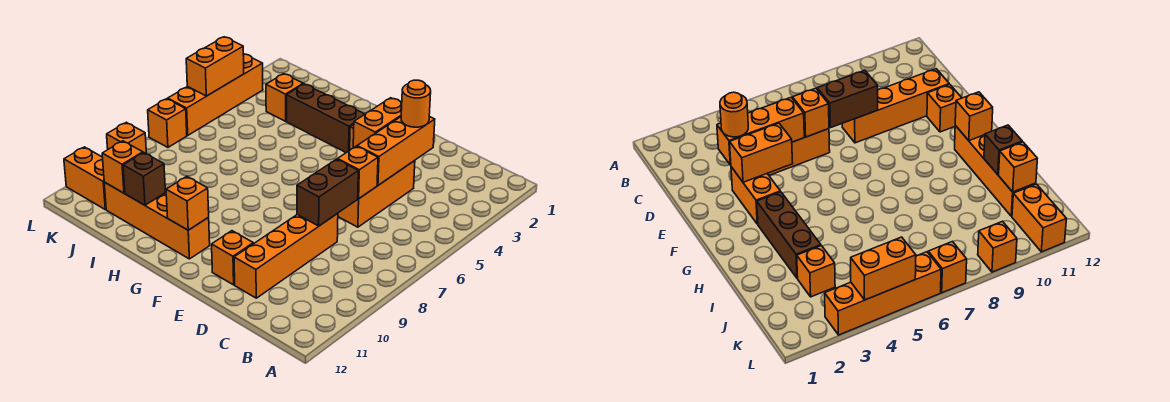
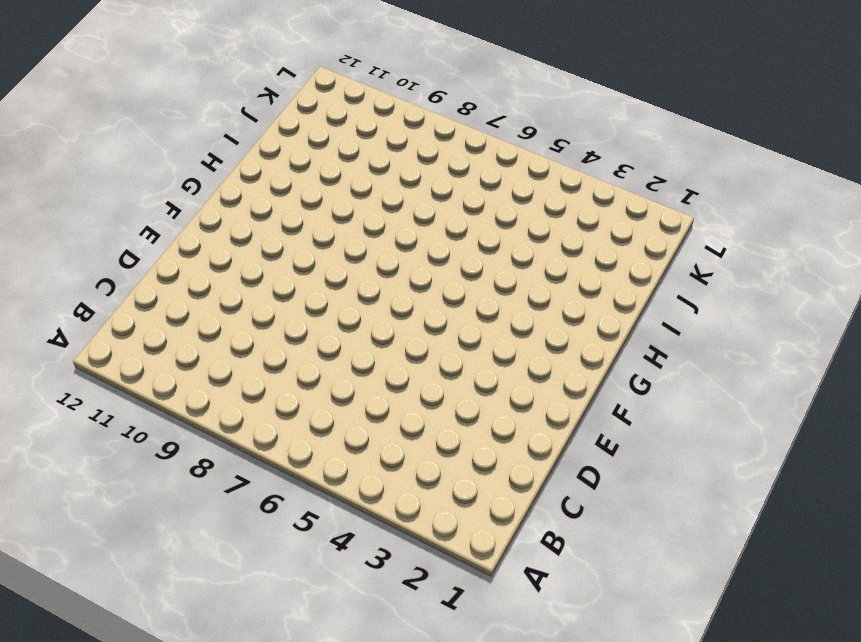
none -> orange 1x3 brick [338,161,415,227]
none -> orange 1x4 brick [234,213,338,298]
none -> orange 1x2 brick [731,167,780,224]

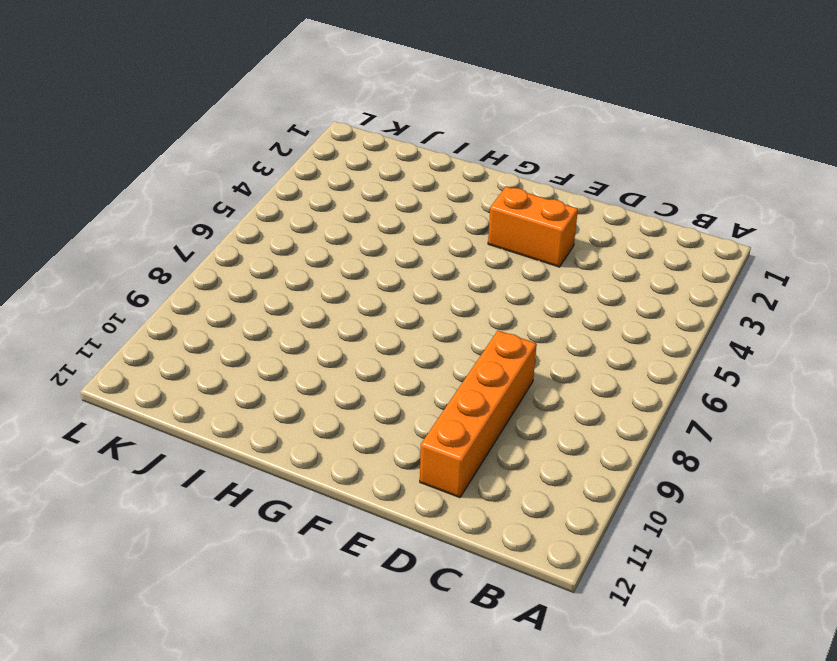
none -> orange 1x3 brick [338,161,415,227]
none -> orange 1x1 brick [212,231,253,285]
none -> brown 1x3 brick [287,84,365,153]

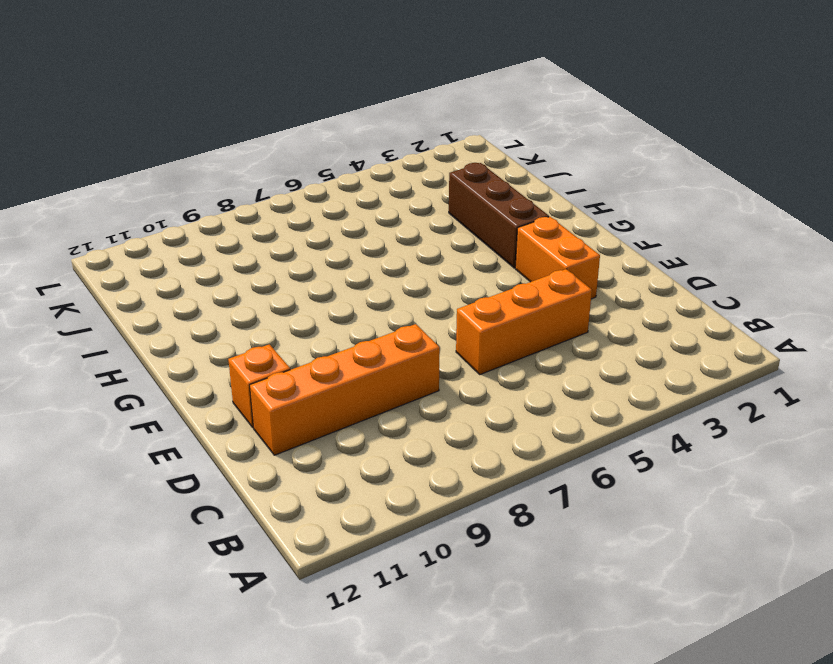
none -> orange 1x4 brick [104,182,210,259]
none -> orange 1x1 brick [266,74,303,121]
none -> orange 1x2 brick [64,147,106,210]

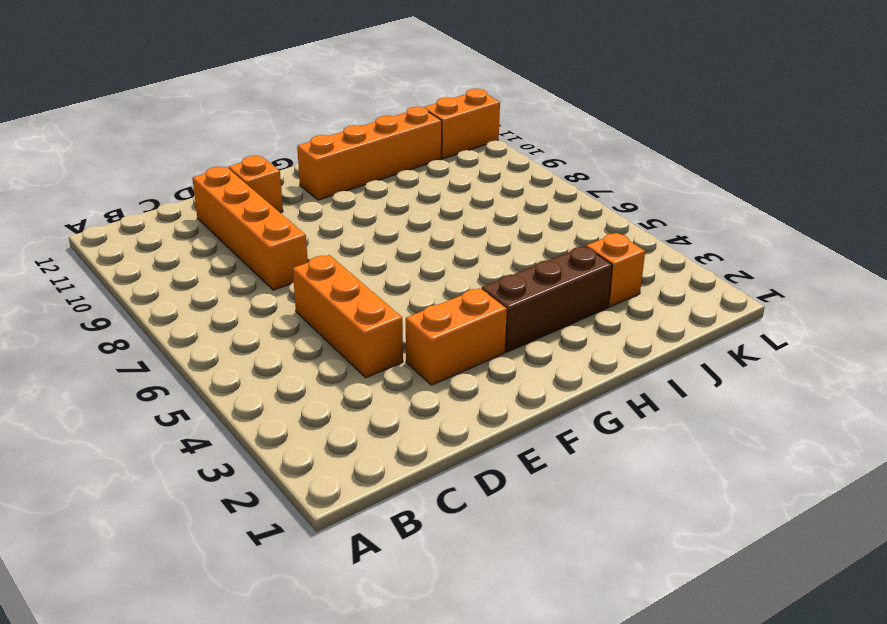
none -> orange 1x4 brick [168,54,263,135]
none -> orange 1x1 brick [148,99,187,147]
none -> orange 1x1 brick [107,122,146,153]

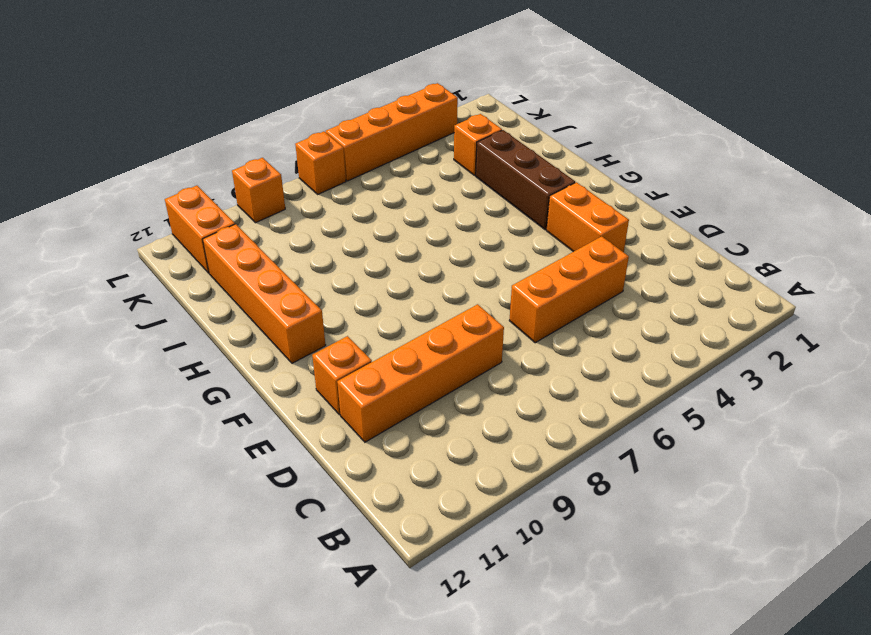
none -> orange 1x3 brick [357,116,435,185]
none -> orange 1x1 brick [337,146,378,199]
none -> brown 1x2 brick [297,159,358,226]

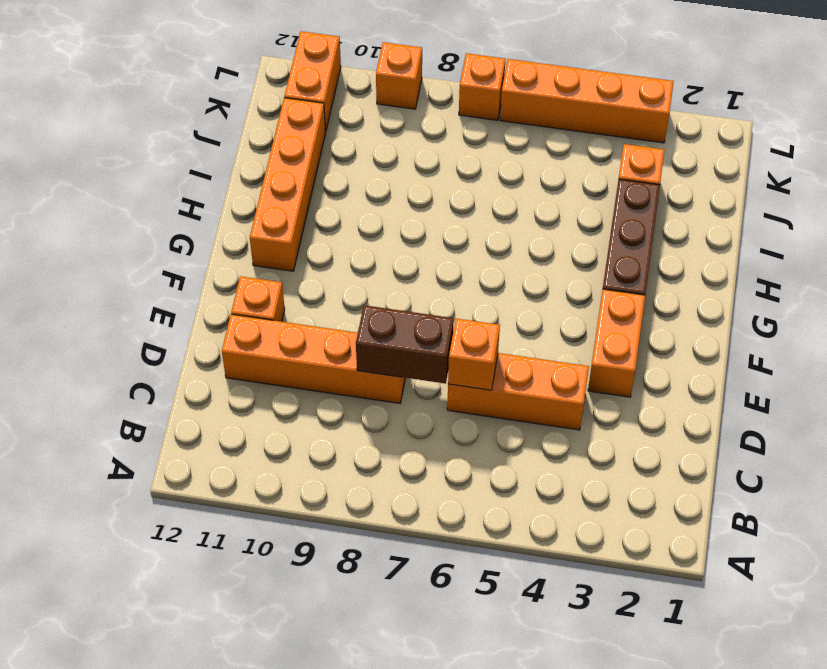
none -> orange 1x3 brick [357,116,435,185]
none -> orange 1x2 brick [353,98,402,148]
none -> orange 1x1 brick [166,176,209,230]

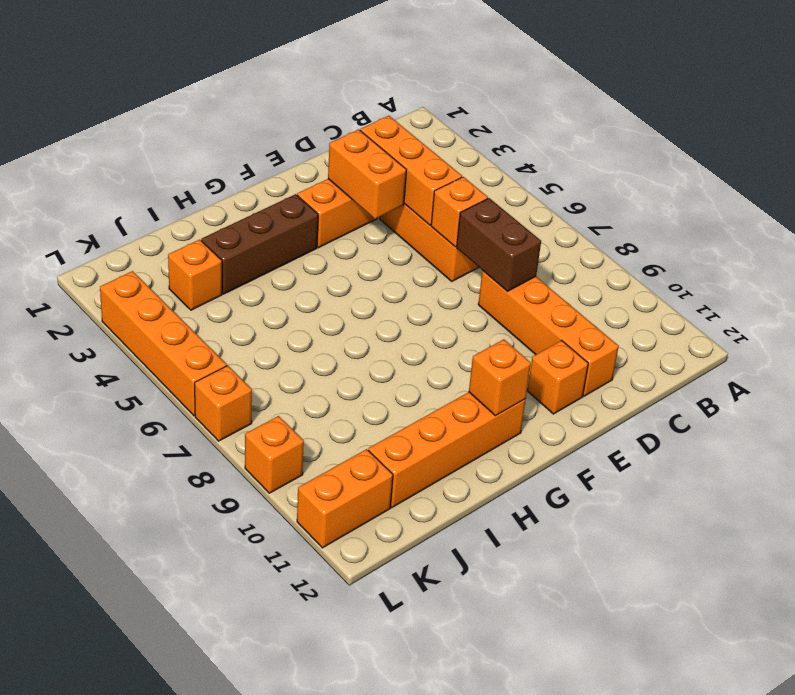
none -> brown 1x1 brick [123,153,166,205]
none -> orange 1x1 brick [102,141,143,193]
none -> orange 1x2 brick [186,37,244,96]

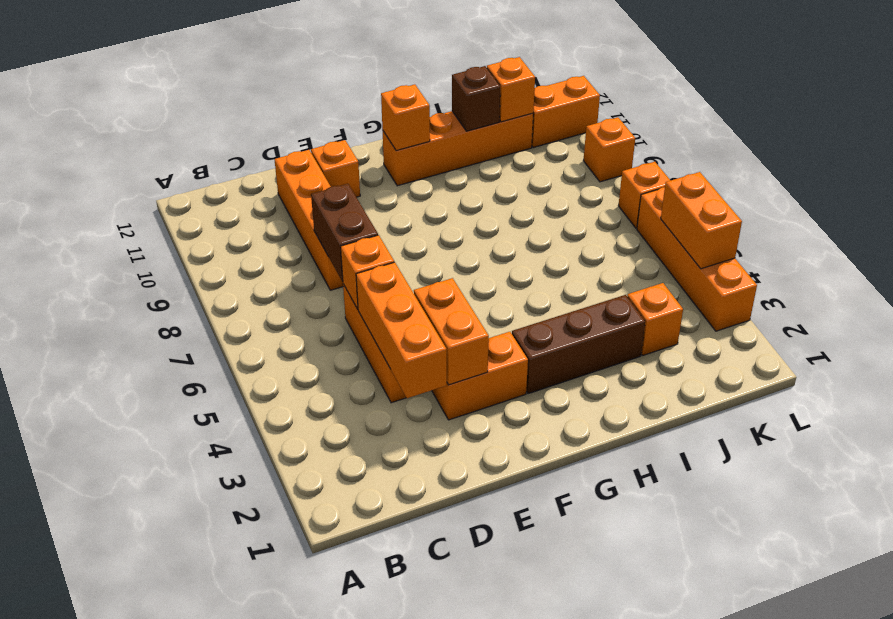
none -> orange 1x1 round brick [401,80,431,127]

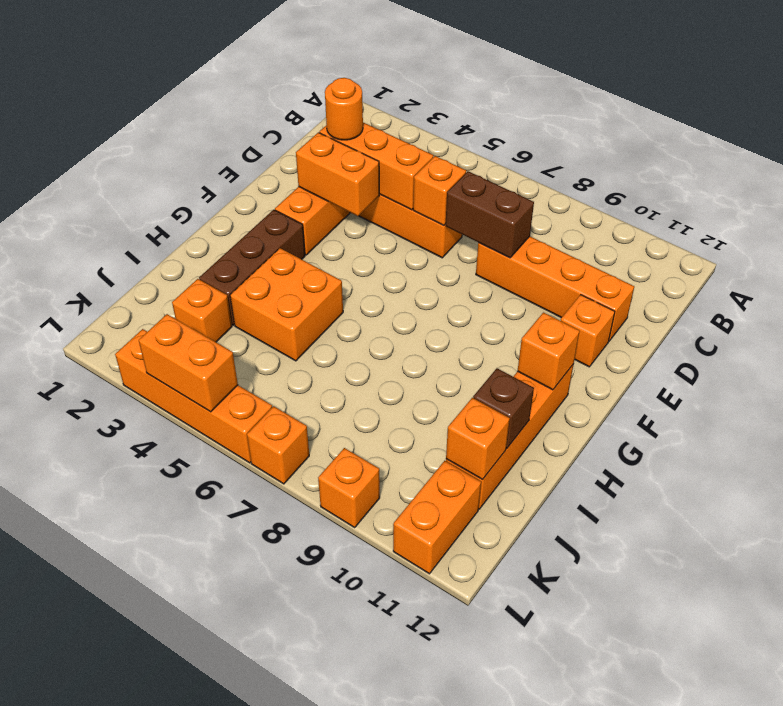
orange 2x2 brick [230,248,343,361] -> none

